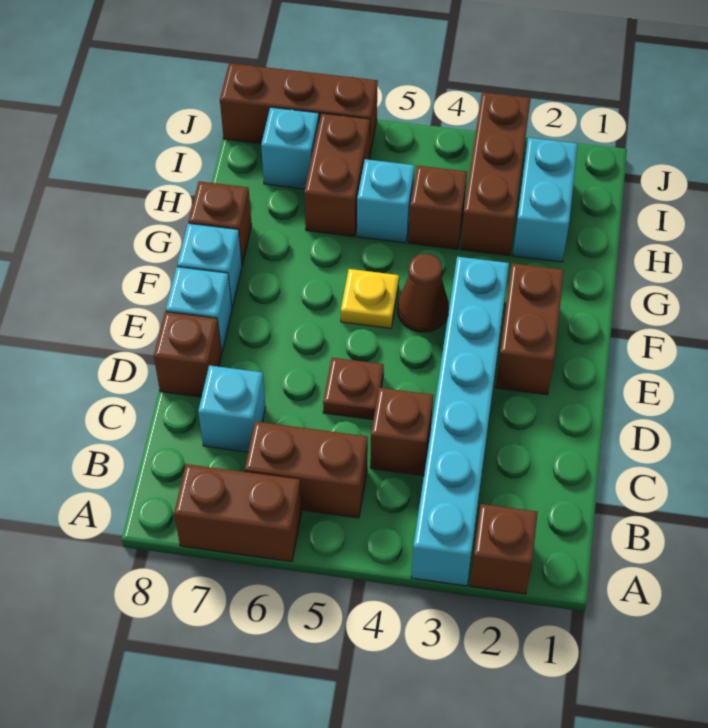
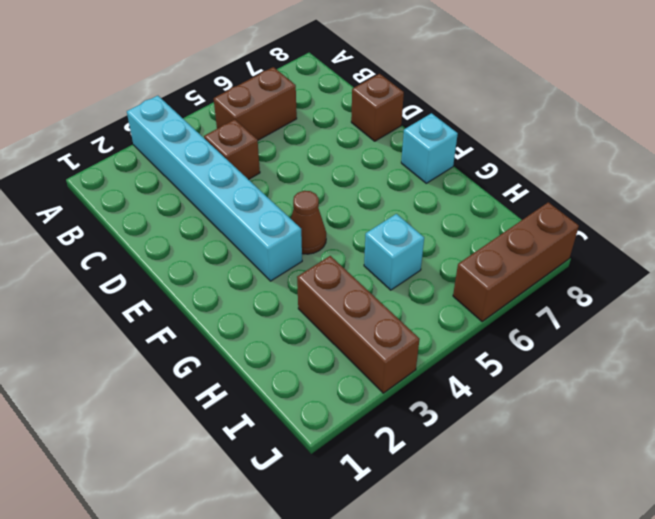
none -> brown 1x1 brick [470,504,538,594]
none -> brown 1x2 brick [174,464,302,562]
none -> cyan 1x1 brick [198,365,266,452]

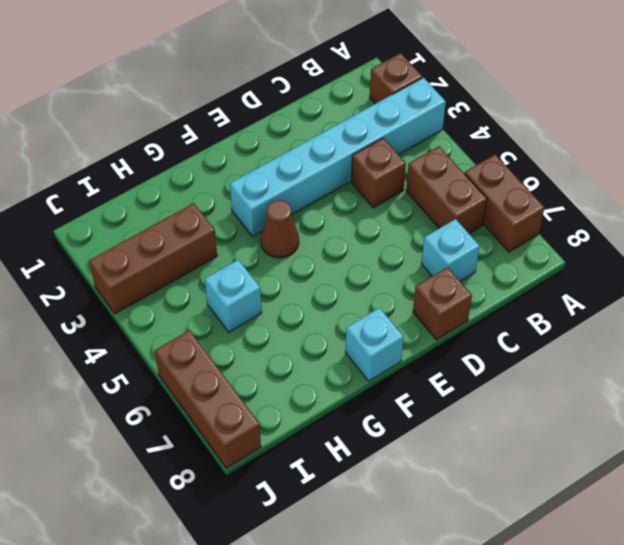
none -> brown 1x1 plate [323,358,384,420]
none -> brown 1x2 brick [496,263,564,395]
none -> cyan 1x1 brick [166,267,232,353]

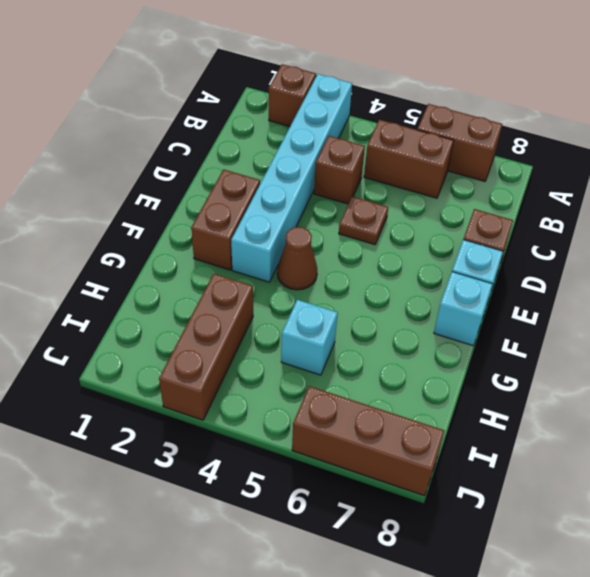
none -> cyan 1x1 brick [198,365,266,452]
none -> yellow 1x1 plate [341,269,399,328]
none -> brown 1x1 brick [188,181,252,265]

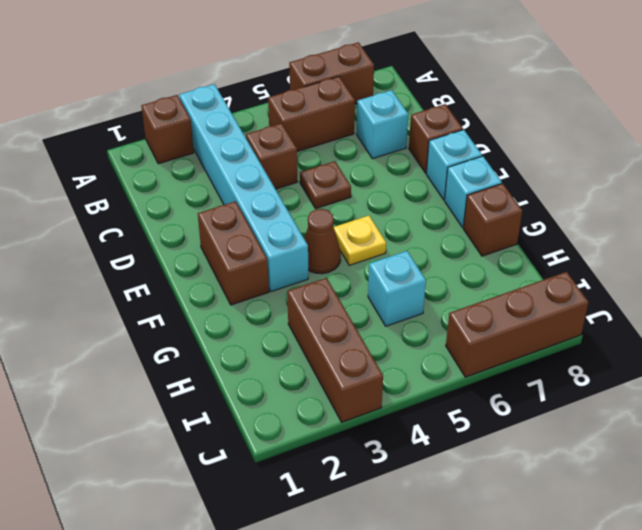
none -> cyan 1x2 brick [513,138,578,262]
none -> brown 1x1 brick [409,165,467,249]
none -> brown 1x2 brick [304,113,370,236]

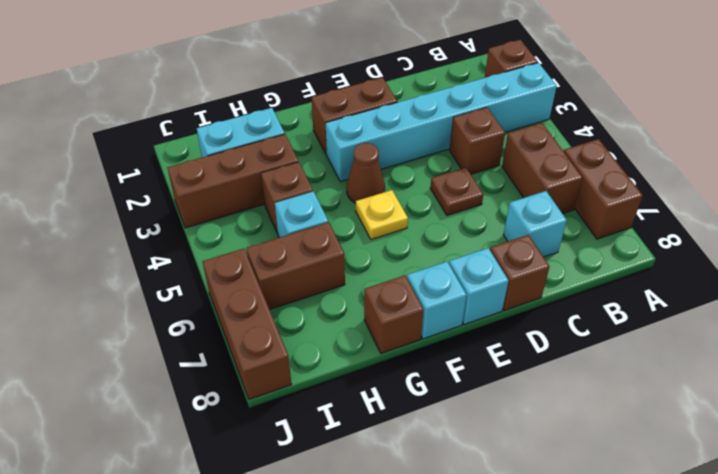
none -> cyan 1x1 brick [261,107,319,189]

